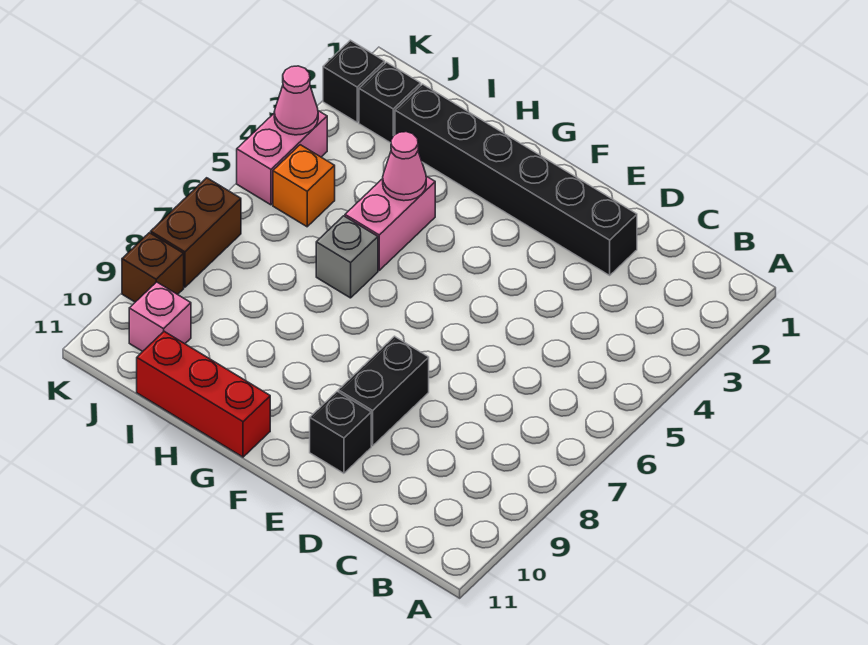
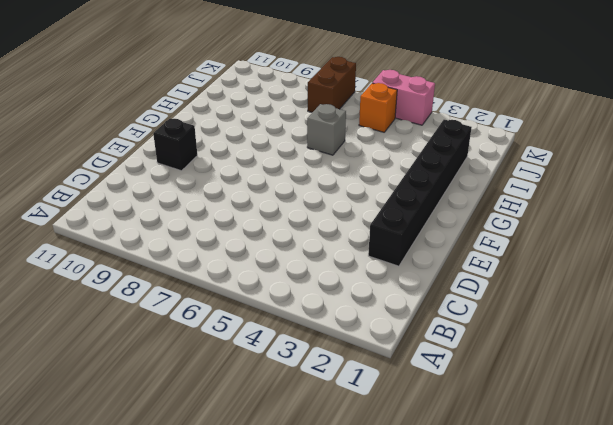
brown 1x2 brick [308,57,356,112] -> brown 1x2 brick turned to [151,178,241,287]
none -> black 1x2 brick [338,336,429,446]
none -> red 1x3 brick [137,331,270,457]
none -> pink 1x2 brick [345,176,435,270]

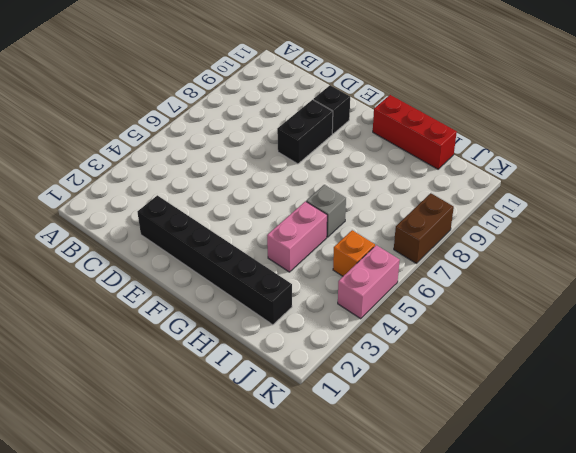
none -> black 1x1 brick [359,62,421,143]
none -> pink 1x1 brick [129,282,191,352]
none -> black 1x1 brick [323,40,385,122]

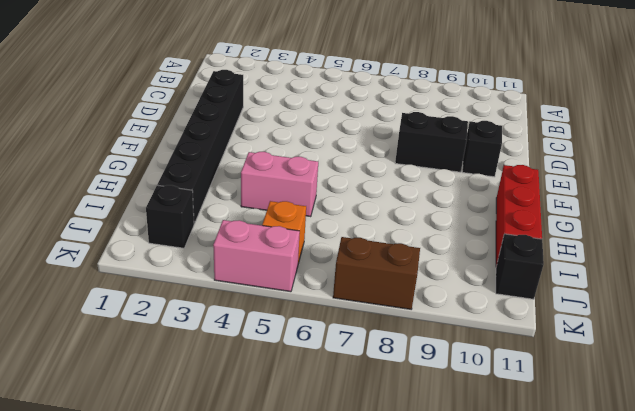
black 1x1 brick [496,234,544,299] -> black 1x1 brick moved to [323,40,385,122]
none -> grey 1x1 brick [316,216,378,298]
none -> pink 1x1 brick [129,282,191,352]
none -> brown 1x1 brick [122,233,184,302]

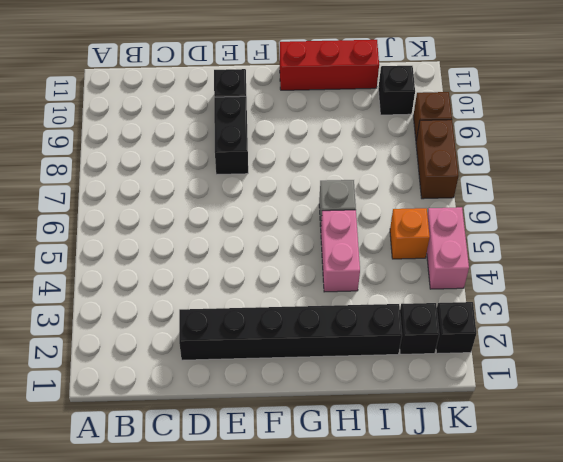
black 1x1 brick [378,66,415,115] -> pink 1x1 brick [129,282,191,352]
none -> pink 1x1 cone [383,132,426,201]
none -> pink 1x1 cone [274,66,318,135]

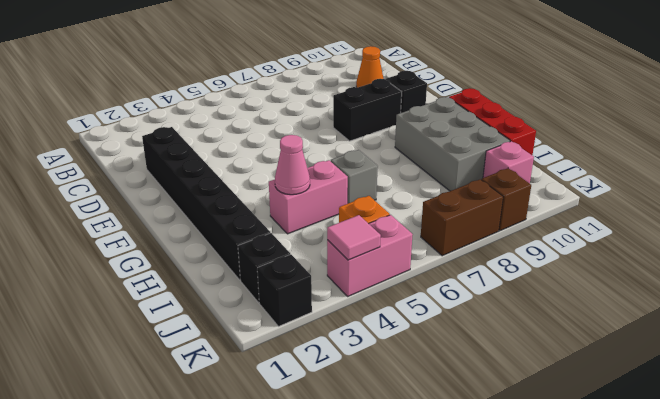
orange 1x1 cone [356,46,384,87] -> none
grey 2x3 brick [395,97,510,191] -> none
pink 1x1 tile [327,215,381,260] -> pink 1x1 cone [274,66,318,135]

